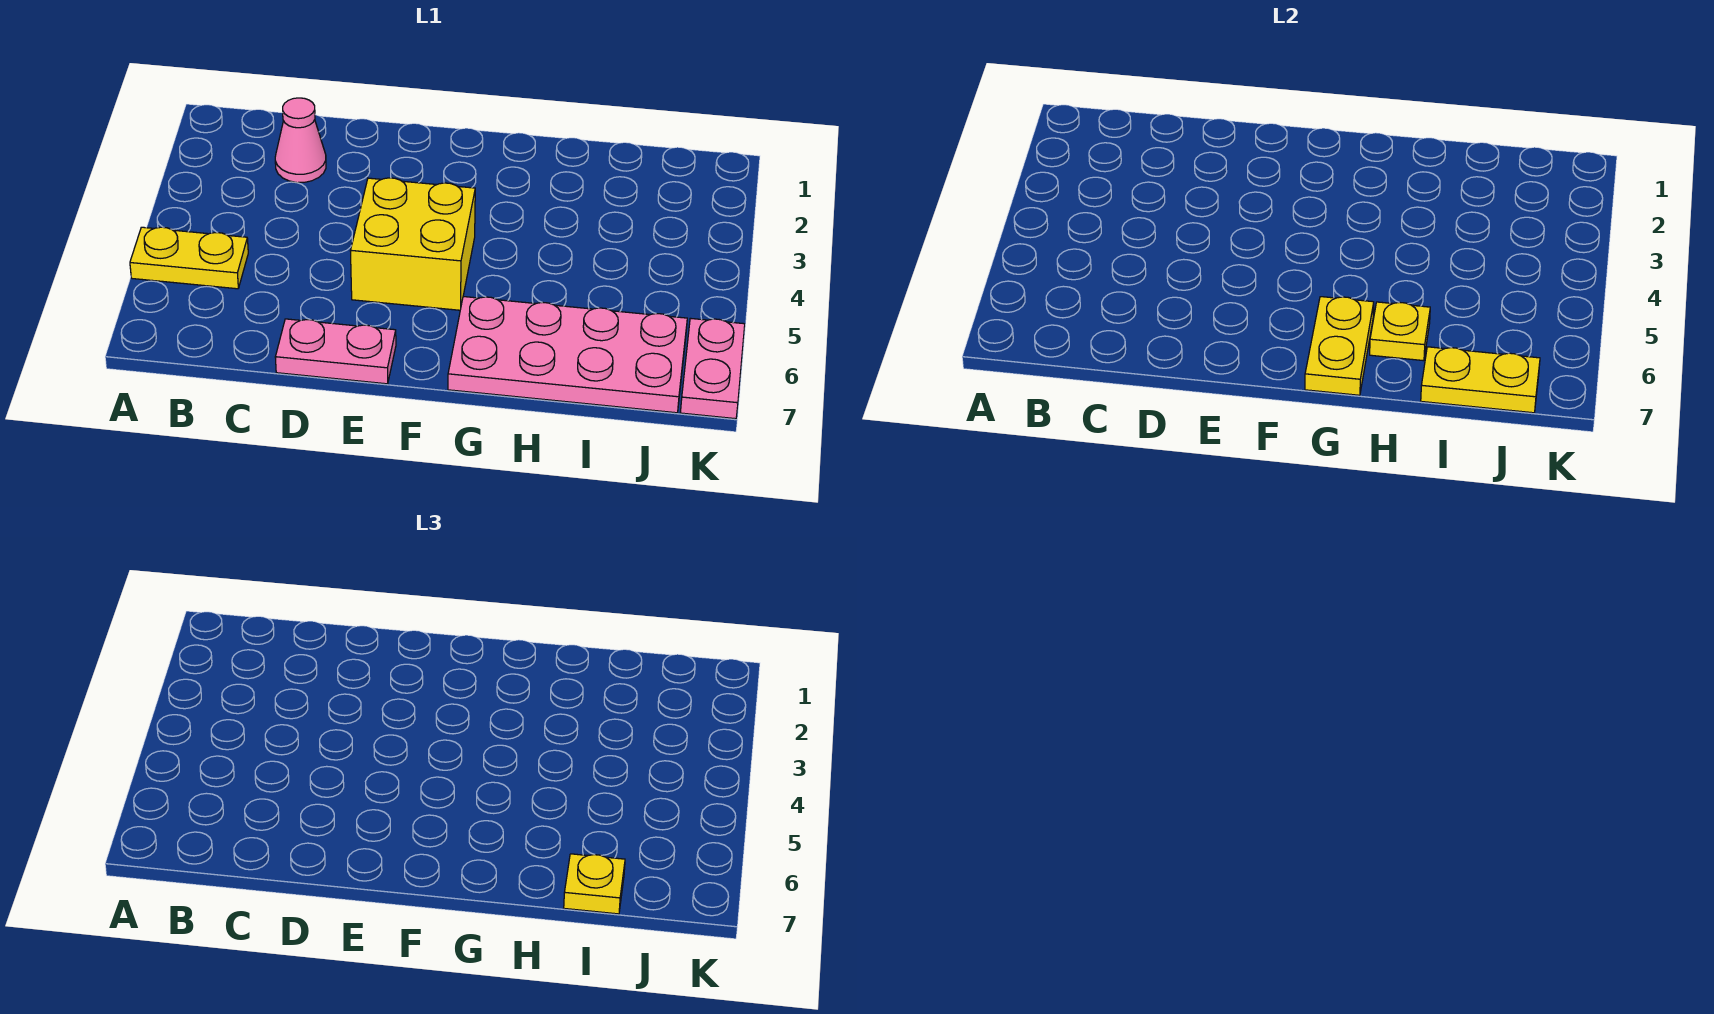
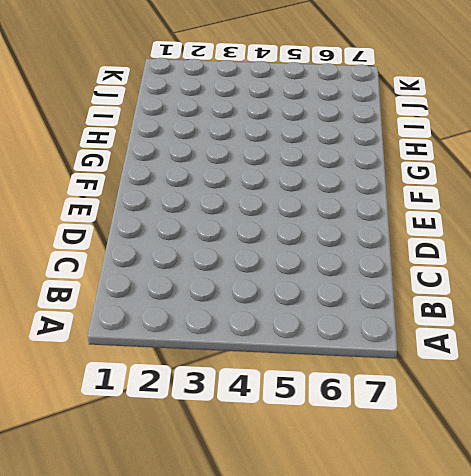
none -> yellow 1x2 plate [130,227,248,289]
none -> pink 1x1 cone [275,98,326,183]

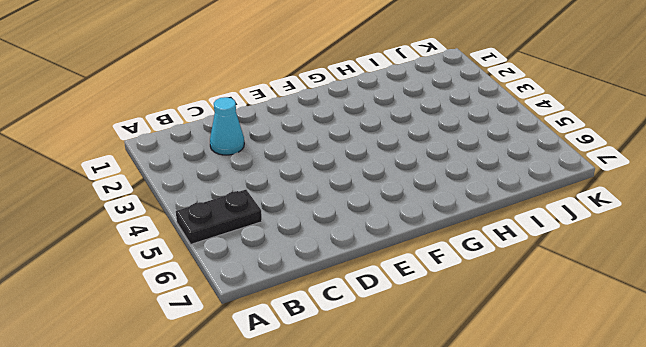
black 1x2 plate [176,190,262,244] -> yellow 1x2 plate [130,227,248,289]
cyan 1x1 cone [210,97,244,155] -> pink 1x1 cone [275,98,326,183]
none -> pink 1x2 plate [275,319,396,384]
none -> yellow 2x2 brick [350,178,475,310]

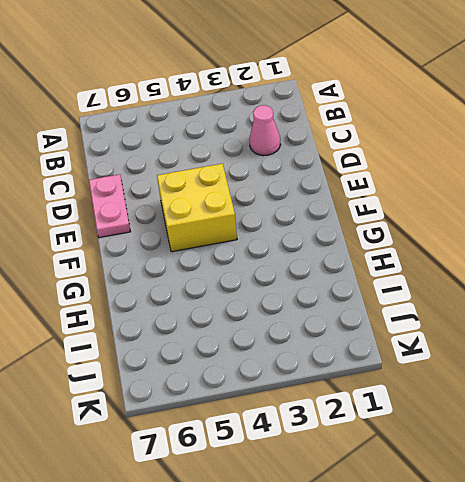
none -> yellow 1x2 plate [130,227,248,289]
none -> pink 2x4 plate [448,297,687,413]

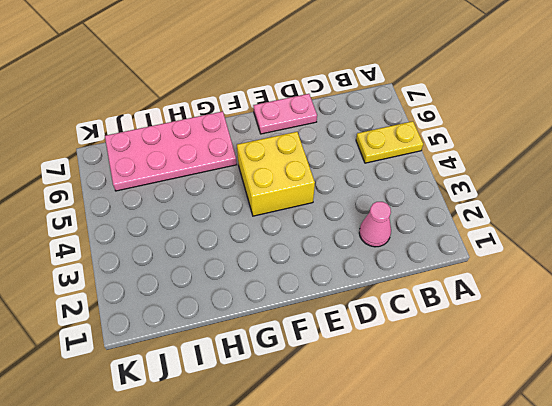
none -> pink 1x2 plate [680,318,745,419]
none -> yellow 1x2 plate [1305,297,1374,395]

